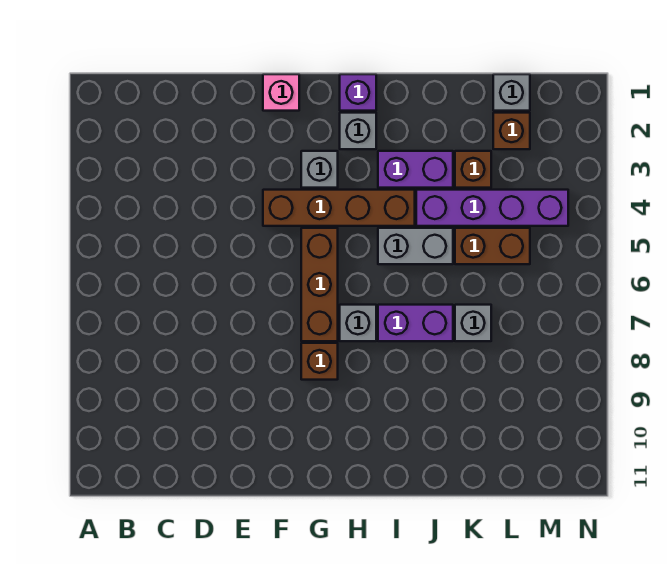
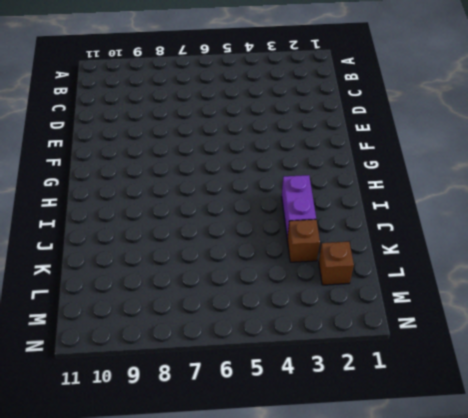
none -> pink 1x1 brick [263,74,299,111]
none -> brown 1x4 brick [263,190,415,226]
none -> grey 1x1 brick [301,151,338,188]

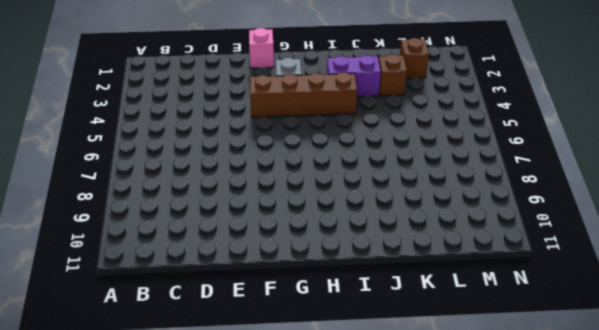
none -> brown 1x3 brick [301,228,338,341]
none -> brown 1x1 brick [301,343,338,380]
none -> purple 1x1 brick [340,74,376,111]

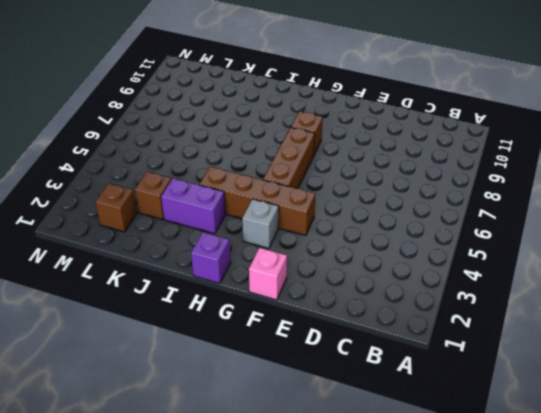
none -> grey 1x1 brick [340,113,376,149]
none -> grey 1x1 brick [340,305,376,341]
none -> grey 1x2 brick [378,228,453,264]

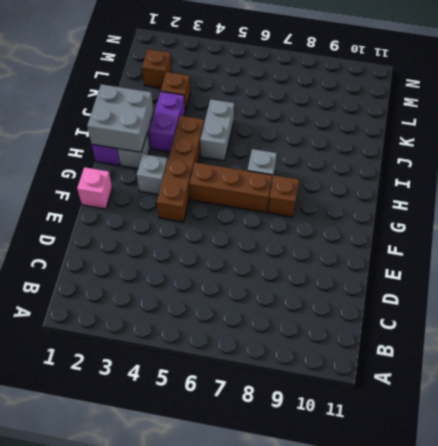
grey 2x2 brick [87,84,153,152] -> none
none -> purple 1x2 brick [378,305,453,341]
none -> purple 1x4 brick [416,190,568,226]
none -> brown 1x2 brick [455,228,530,264]

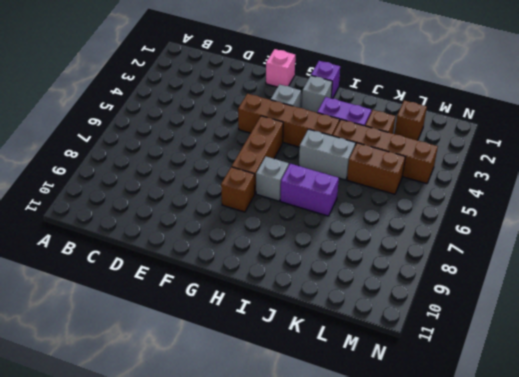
brown 1x4 brick [333,120,438,184] -> purple 1x4 brick [416,190,568,226]
none -> grey 1x1 brick [455,305,491,341]
none -> grey 1x1 brick [493,74,530,111]

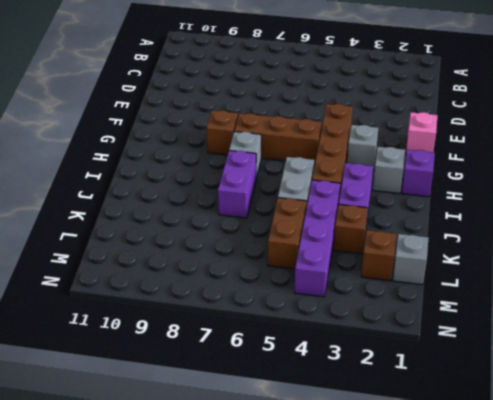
none -> grey 1x1 brick [455,305,491,341]

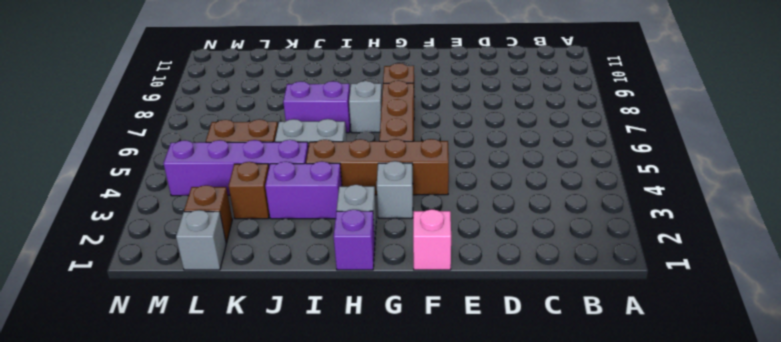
none -> grey 1x1 brick [455,305,491,341]

